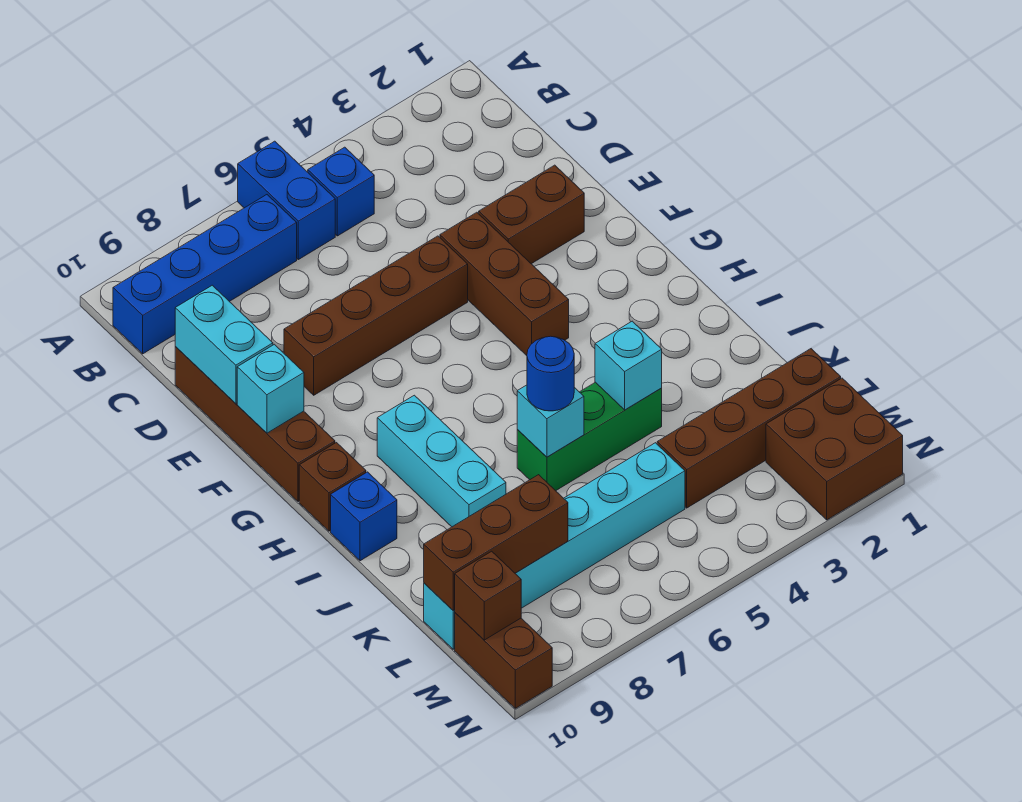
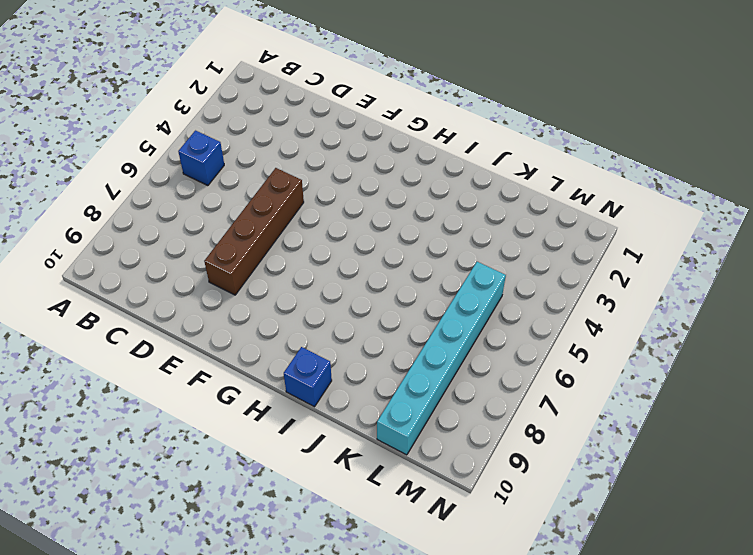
none -> blue 1x2 brick [238,141,335,260]
none -> blue 1x4 brick [113,195,297,354]
none -> brown 1x4 brick [175,347,335,502]

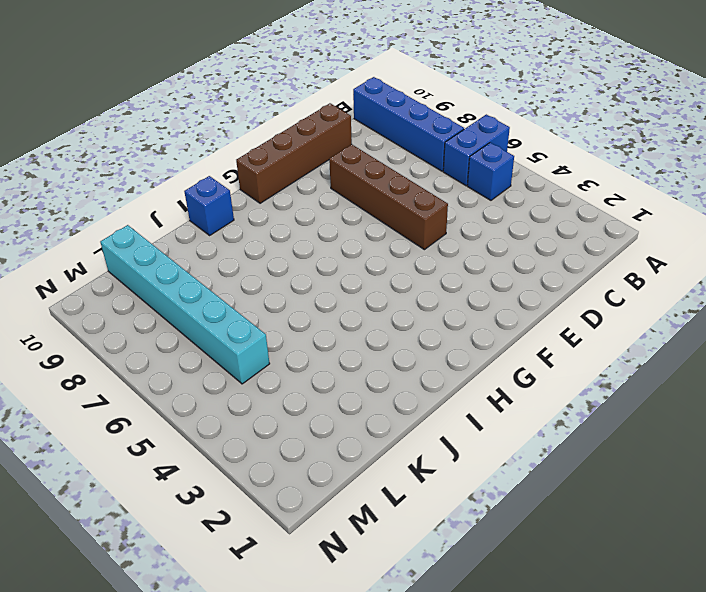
none -> brown 1x2 brick [479,165,584,264]
none -> brown 1x3 brick [440,212,569,356]
none -> cyan 1x3 brick [377,395,506,527]

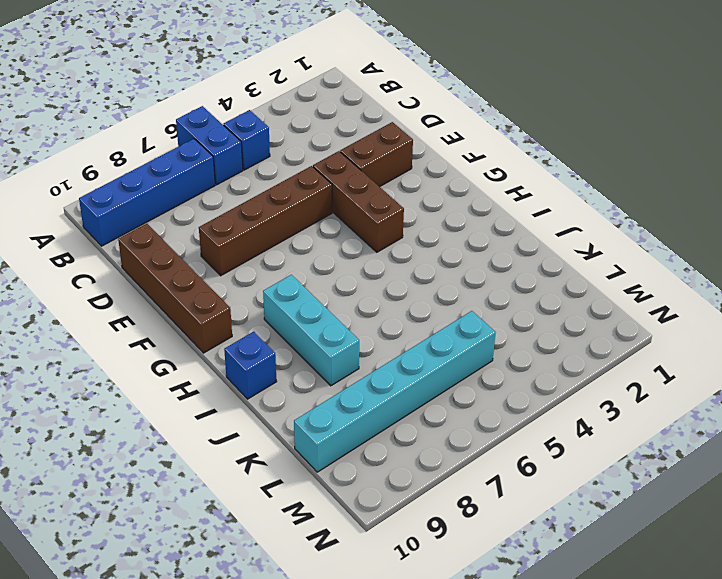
none -> brown 1x1 brick [299,443,366,531]
none -> green 1x3 brick [517,382,662,491]
none -> brown 1x4 brick [657,349,841,508]

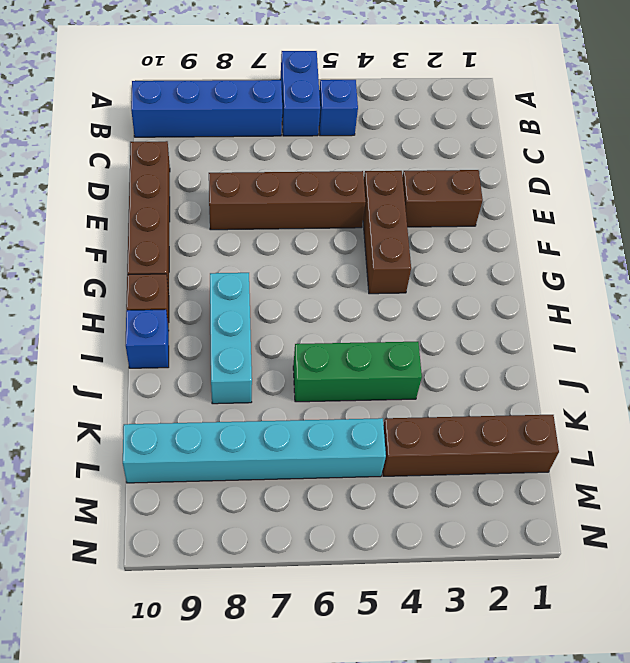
none -> brown 2x2 brick [766,378,903,520]
none -> brown 1x2 brick [455,613,552,708]
none -> cyan 1x2 brick [175,285,273,404]

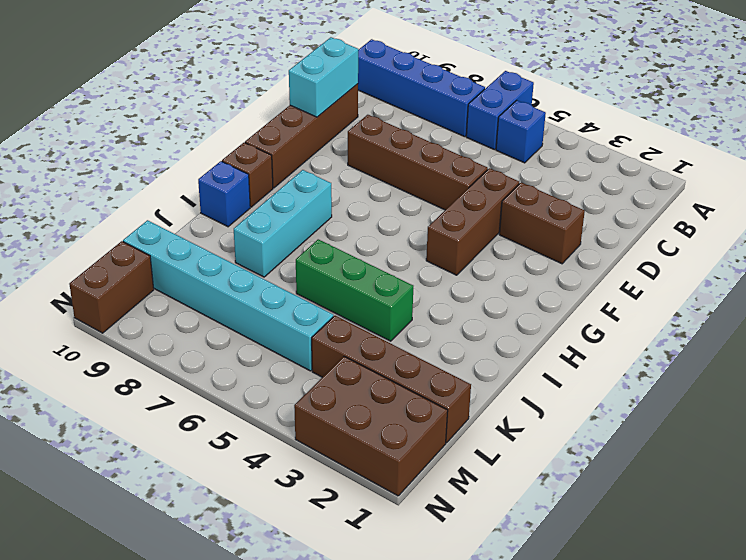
brown 2x3 brick [294,356,448,496] -> brown 2x2 brick [766,378,903,520]
none -> cyan 1x1 brick [237,344,304,433]
none -> cyan 1x1 brick [595,321,662,410]
none -> cyan 1x1 brick [517,385,584,457]

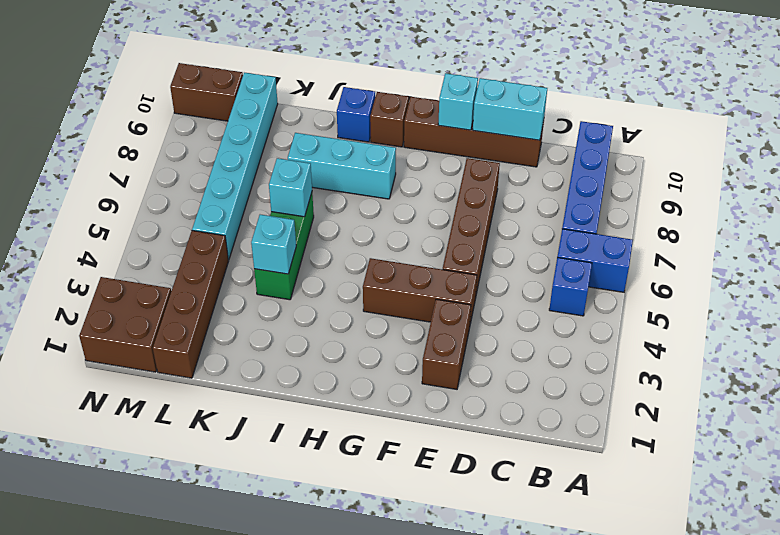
none -> brown 1x3 brick [424,475,568,611]
none -> brown 1x1 brick [455,551,521,640]
none -> blue 1x1 round brick [527,336,574,411]

